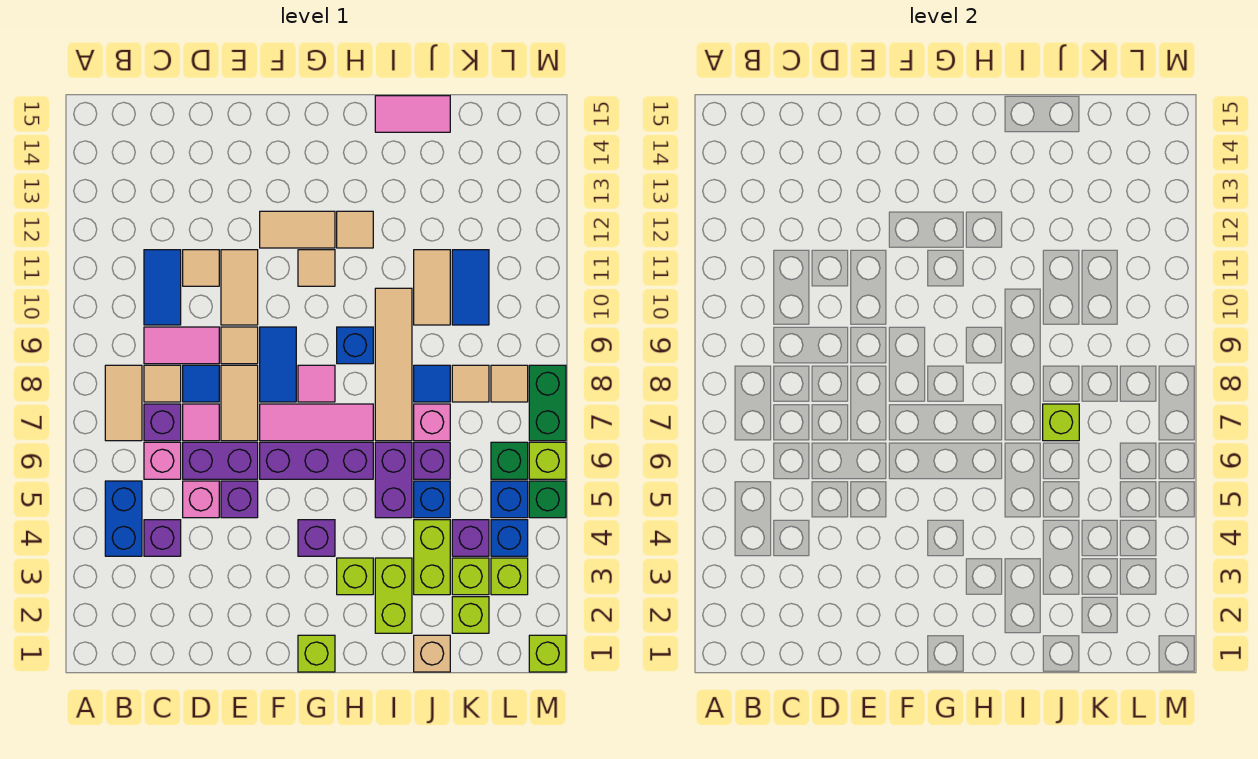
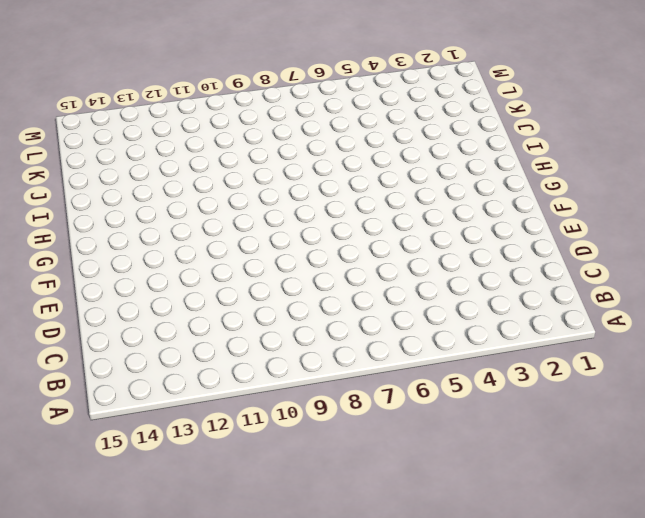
none -> blue 1x2 brick [105,481,142,556]
none -> tan 1x2 tile [105,365,142,441]
none -> purple 1x1 brick [144,520,181,556]
none -> pink 1x1 brick [144,442,181,479]

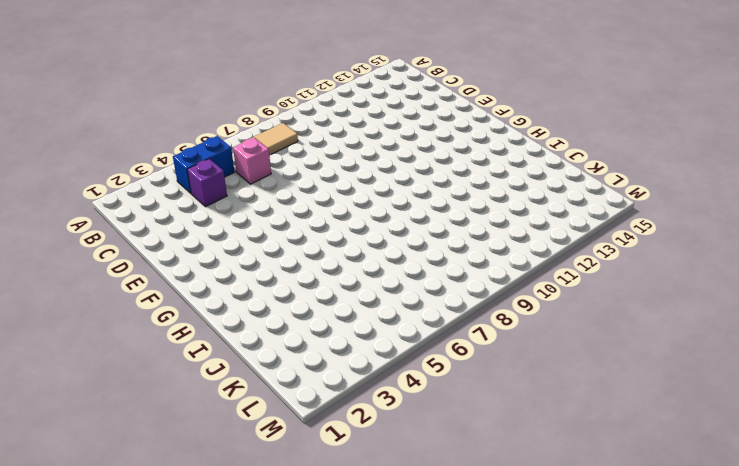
none -> purple 1x1 brick [144,404,181,441]
none -> tan 1x1 tile [144,365,181,402]
none -> pink 1x2 tile [144,327,219,364]
none -> blue 1x2 tile [144,250,181,325]

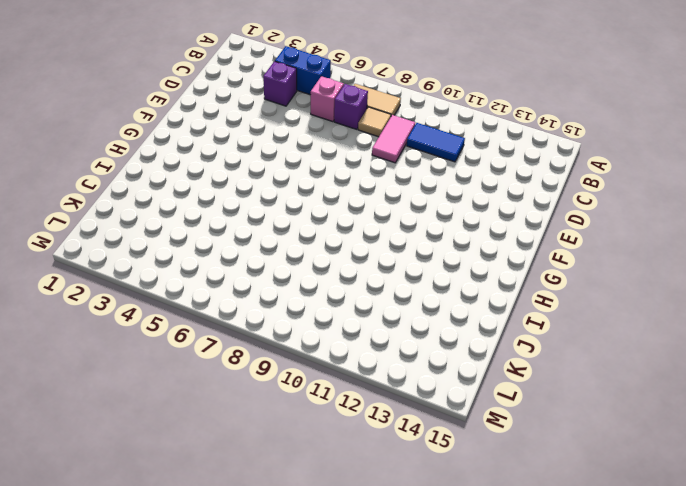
none -> pink 1x1 brick [183,481,219,518]
none -> purple 1x2 brick [183,442,258,479]
none -> pink 1x1 tile [183,404,219,441]
none -> blue 1x1 tile [183,365,219,402]

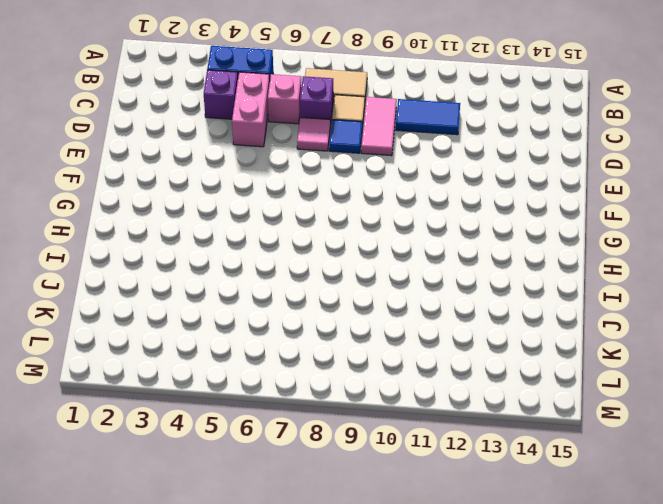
pink 1x2 brick [232,72,270,147] -> pink 1x1 brick [183,481,219,518]
none -> purple 1x2 brick [183,442,258,479]
none -> tan 1x1 tile [183,250,219,286]
none -> purple 1x1 brick [221,481,258,518]
none -> tan 1x2 tile [221,365,258,441]

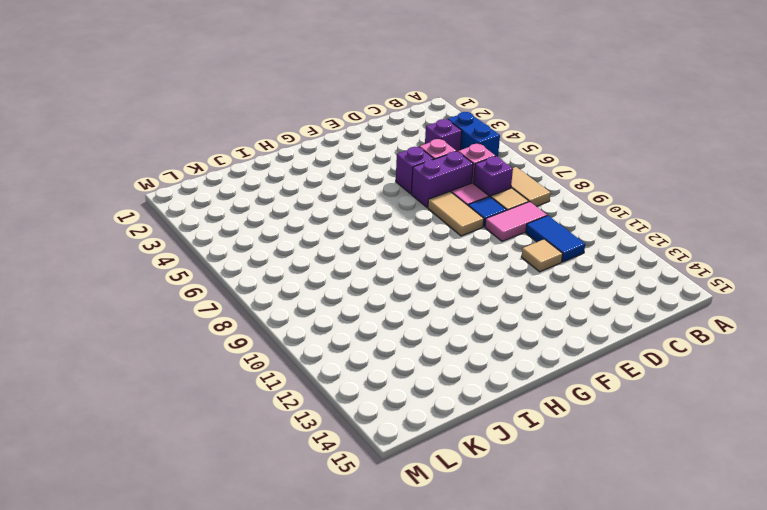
none -> tan 1x1 tile [221,327,258,364]
none -> tan 1x2 tile [221,250,258,325]
none -> purple 1x3 brick [260,442,373,479]
none -> pink 1x3 tile [260,404,373,441]

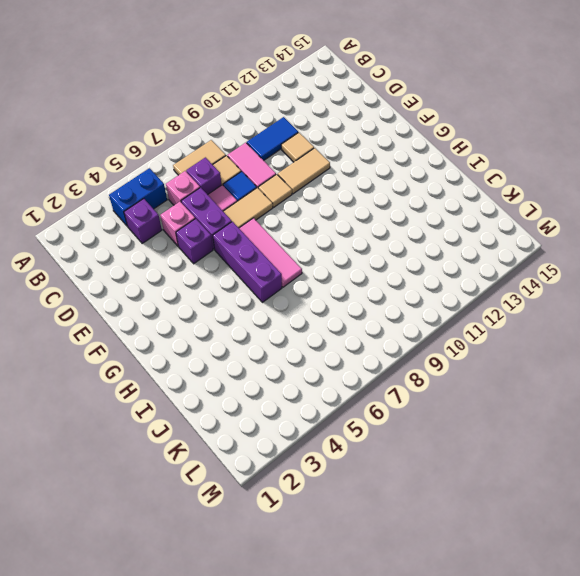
none -> blue 1x2 tile [260,327,296,402]
none -> tan 1x2 tile [260,211,335,248]
none -> lime 1x1 brick [298,635,335,672]
none -> purple 1x1 brick [298,520,335,556]

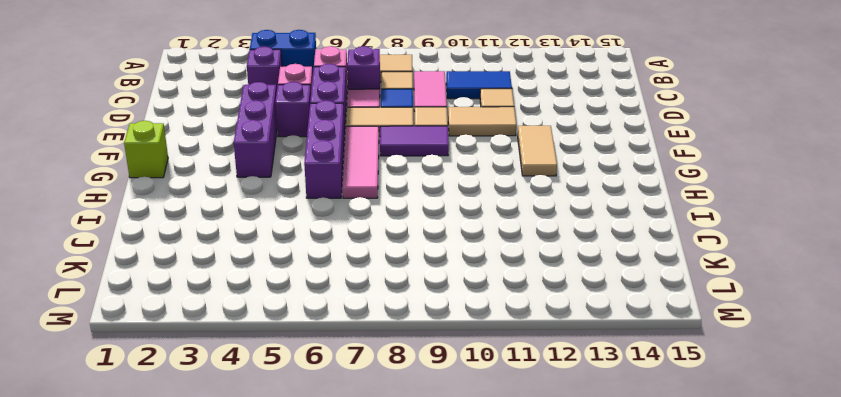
purple 1x3 brick [233,82,277,177] -> purple 1x1 brick [298,520,335,556]
purple 1x2 tile [380,126,449,156] -> blue 1x2 tile [260,327,296,402]
none -> pink 1x1 tile [298,365,335,402]
none -> tan 1x1 tile [298,250,335,286]
none -> lime 1x1 brick [337,558,373,595]
none -> blue 1x1 brick [337,327,373,364]

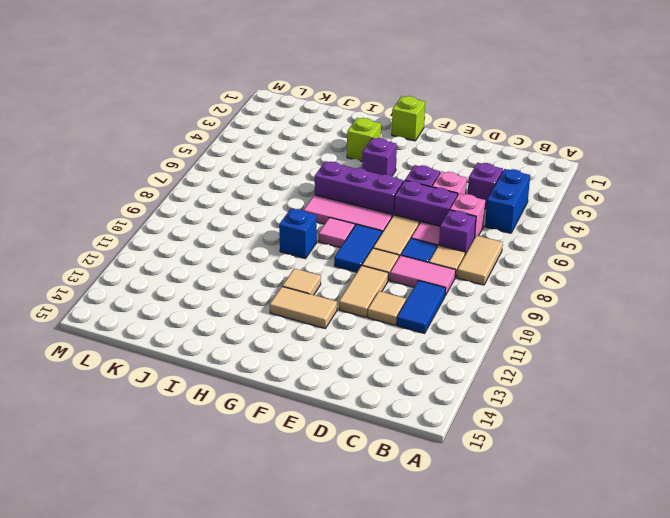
none -> tan 1x1 tile [337,211,373,248]
none -> lime 1x2 brick [375,558,412,633]
none -> purple 1x2 brick [375,442,412,518]
none -> tan 1x4 tile [375,288,412,441]

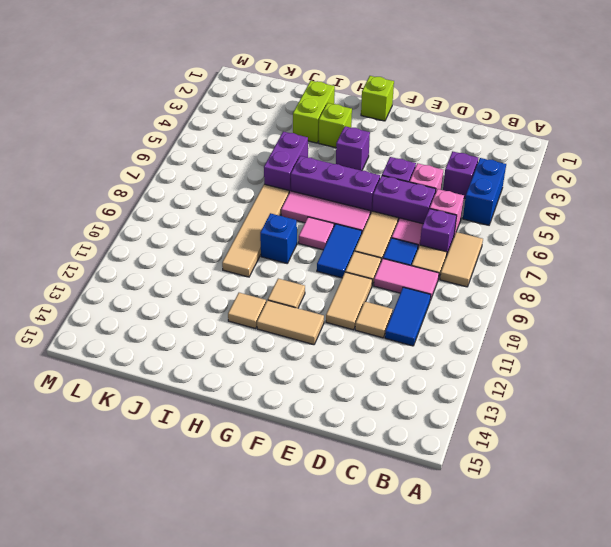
none -> pink 1x2 tile [375,96,450,132]
none -> tan 1x1 brick [414,635,450,672]
none -> lime 1x2 brick [414,520,450,595]
none -> blue 1x1 brick [414,481,450,518]

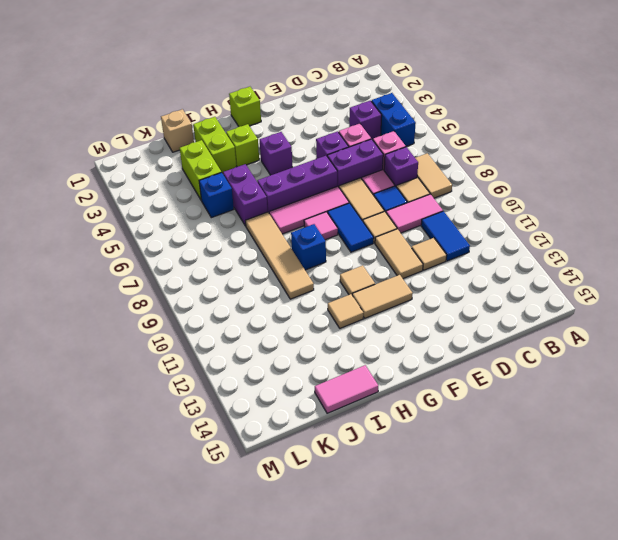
none -> purple 1x1 brick [414,442,450,479]
none -> pink 1x1 brick [414,404,450,441]
none -> blue 1x1 tile [414,365,450,402]
none -> tan 1x2 tile [414,250,450,325]

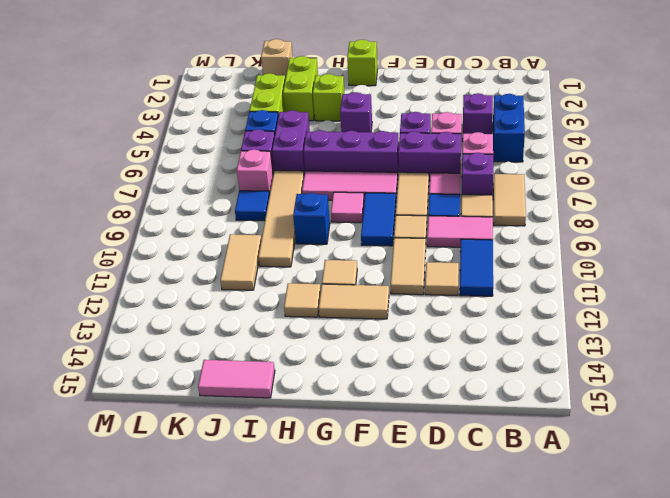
none -> lime 1x1 brick [452,597,489,633]
none -> lime 1x1 brick [452,558,489,595]
none -> purple 1x1 brick [452,520,489,556]
none -> tan 1x1 tile [452,365,489,402]

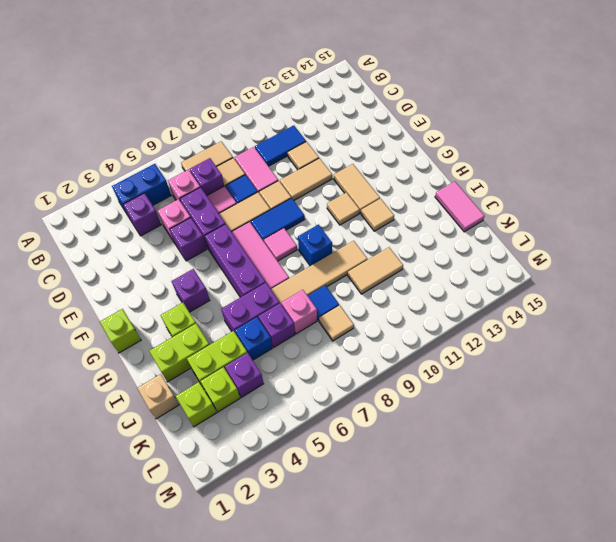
none -> blue 1x2 tile [452,250,489,325]
none -> lime 1x1 brick [491,558,528,595]
none -> blue 1x1 brick [491,520,528,556]
none -> blue 1x1 brick [491,481,528,518]

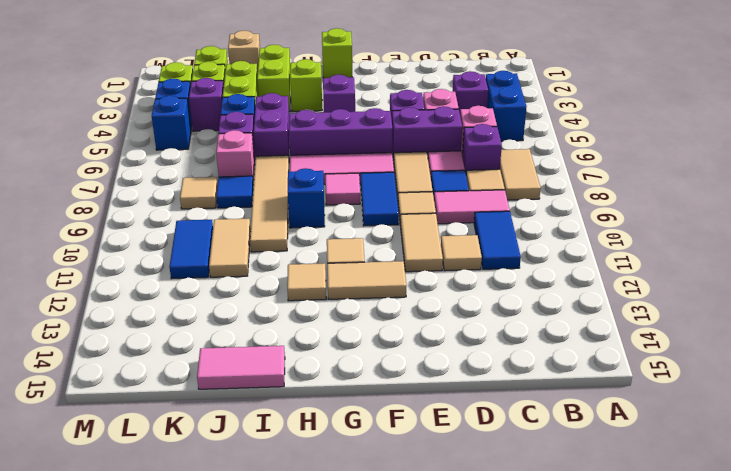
none -> green 1x1 brick [491,442,528,479]
none -> tan 1x1 tile [491,365,528,402]
none -> lime 1x1 brick [529,635,566,672]
none -> green 1x1 brick [529,481,566,518]

